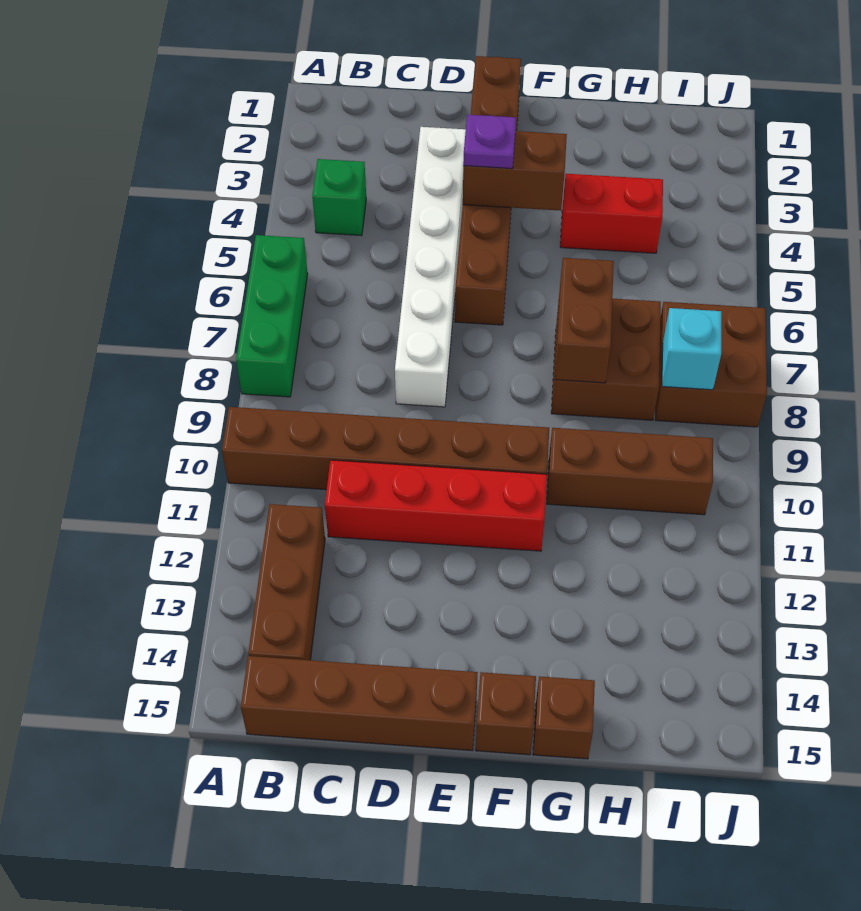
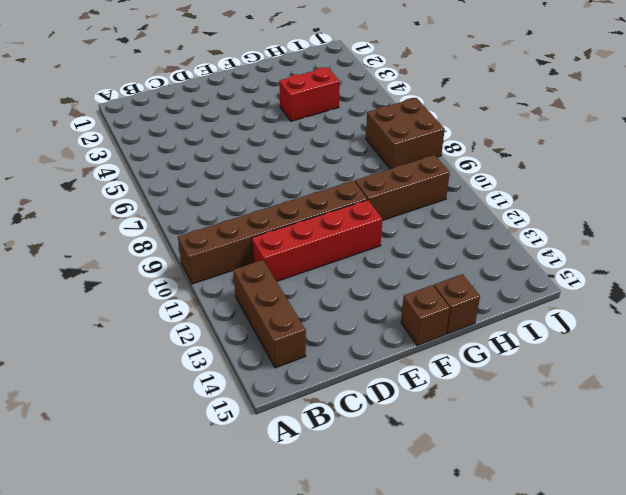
none -> green 1x3 brick [236,235,308,397]
none -> green 1x1 brick [312,159,366,236]
none -> brown 1x4 brick [241,656,478,750]

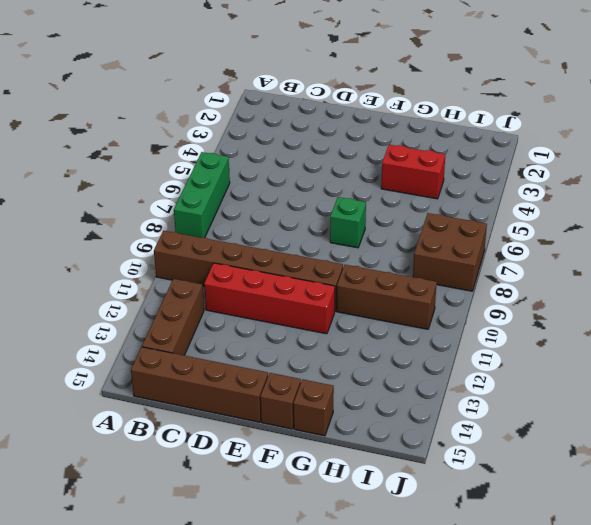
green 1x1 brick [330,197,366,248] -> green 1x1 brick moved to [312,159,366,236]
none -> white 1x6 brick [395,127,466,407]
none -> brown 1x6 brick [455,56,521,325]
none -> brown 2x2 brick [551,299,661,420]

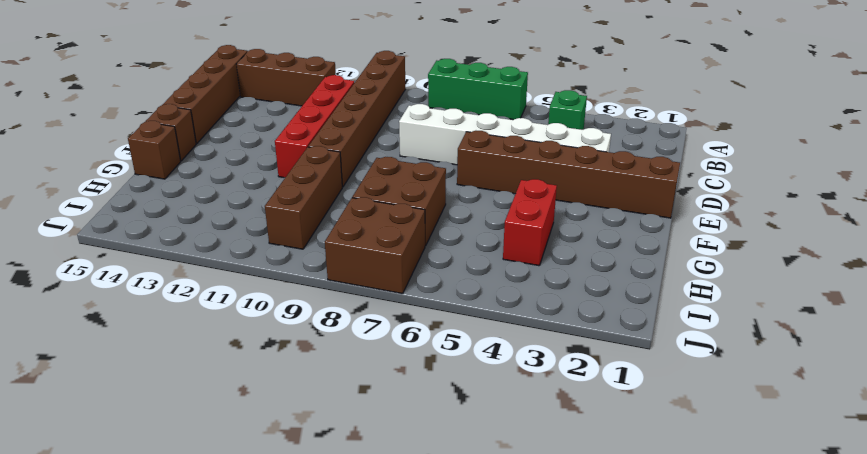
none -> brown 1x2 brick [463,131,567,211]
none -> brown 1x2 brick [555,258,614,383]
none -> cyan 1x1 brick [662,308,721,390]

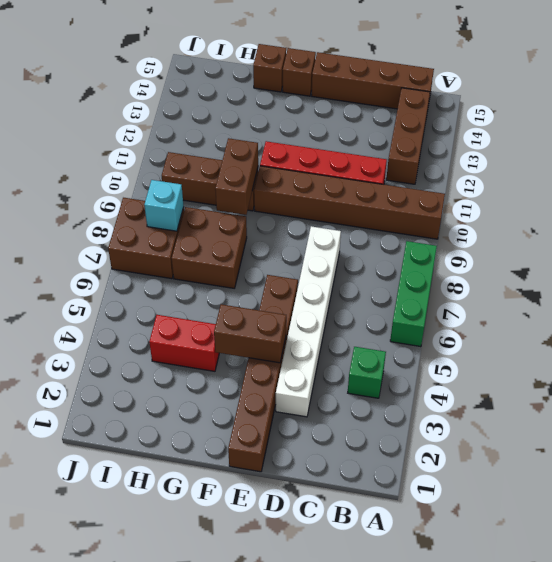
brown 1x2 brick [215,138,258,215] -> brown 1x2 brick moved to [555,258,614,383]
none -> purple 1x1 plate [463,115,516,169]

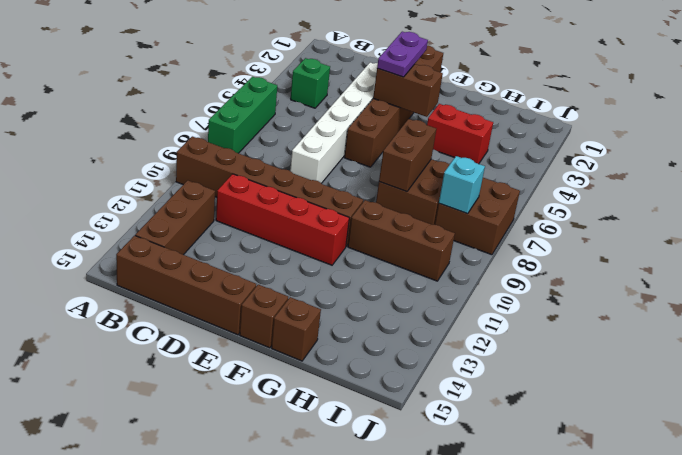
purple 1x2 plate [377,32,428,77] -> purple 1x1 plate [463,115,516,169]

